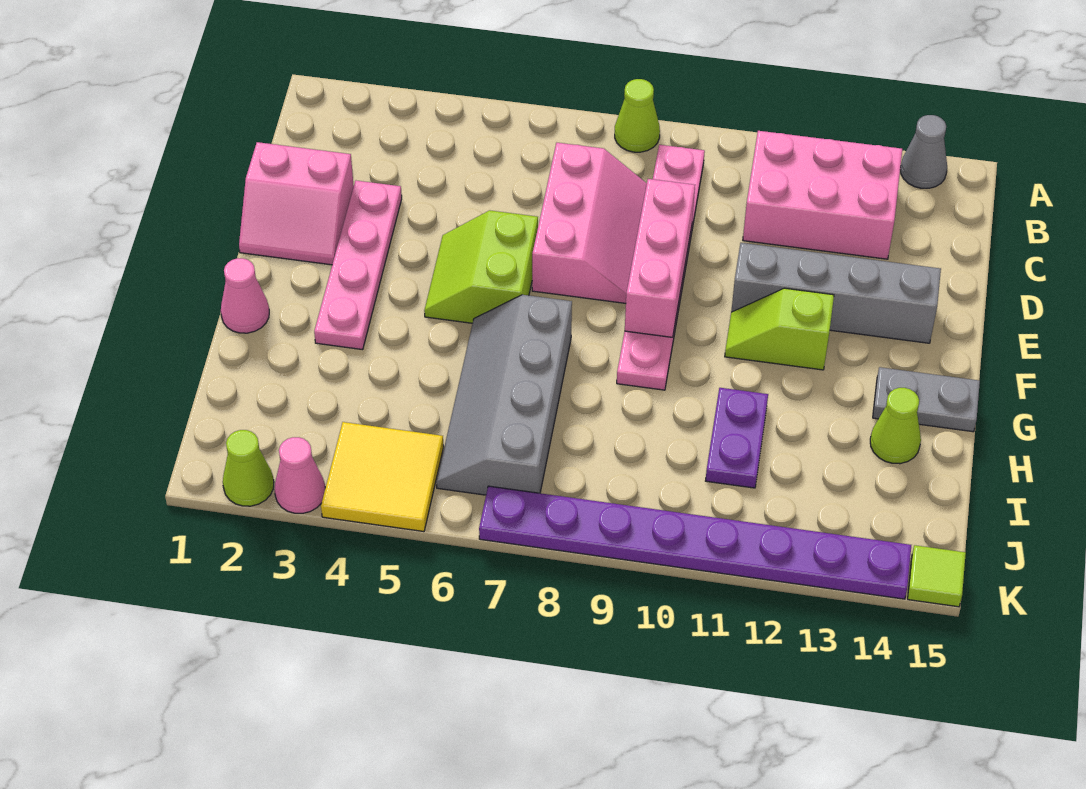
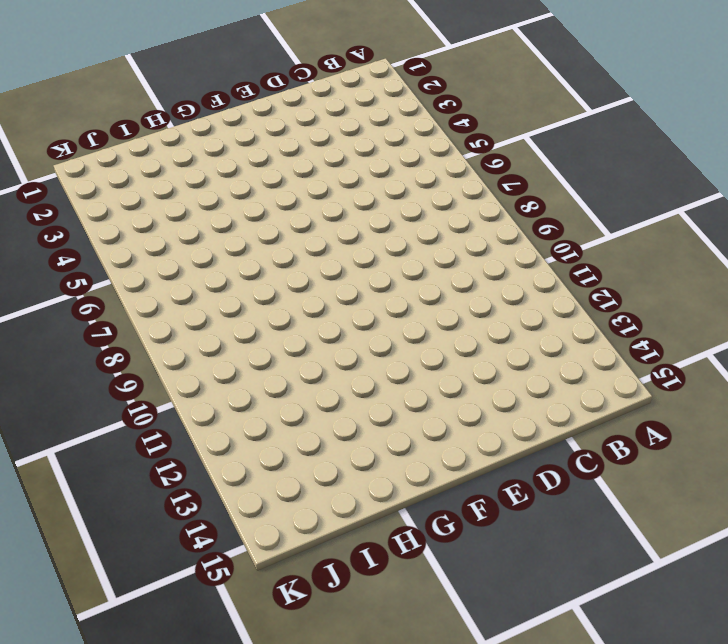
none -> lime 1x1 cone [615,79,660,152]
none -> grey 1x1 cone [900,115,947,188]
none -> pink 1x6 plate [617,145,705,390]

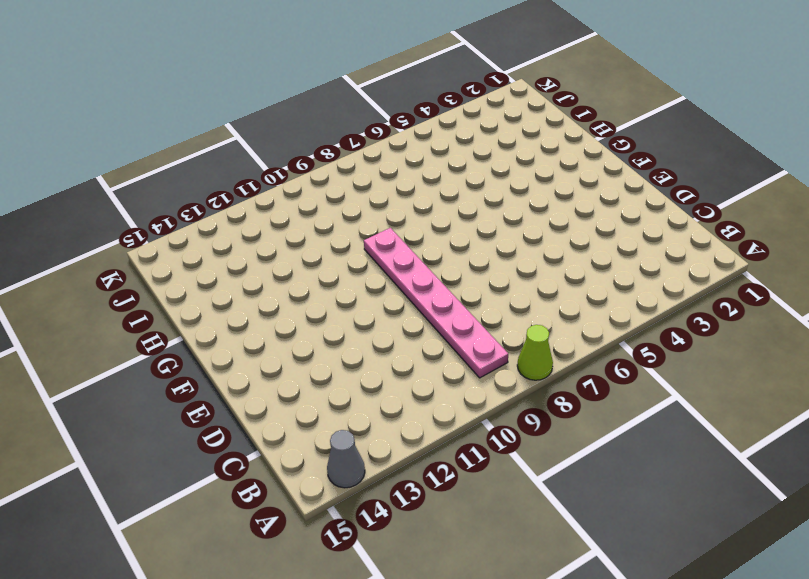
none -> pink 2x3 brick [743,131,902,259]
none -> pink 2x3 slope [532,143,647,303]
none -> pink 2x2 slope [239,142,354,265]

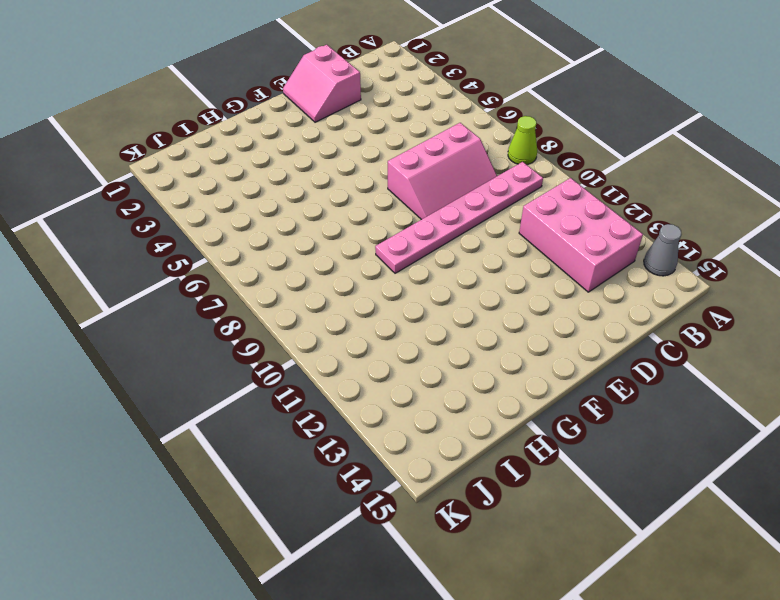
none -> pink 1x4 plate [314,181,402,350]
none -> lime 2x2 slope [424,210,538,323]
none -> grey 1x4 brick [731,243,941,343]

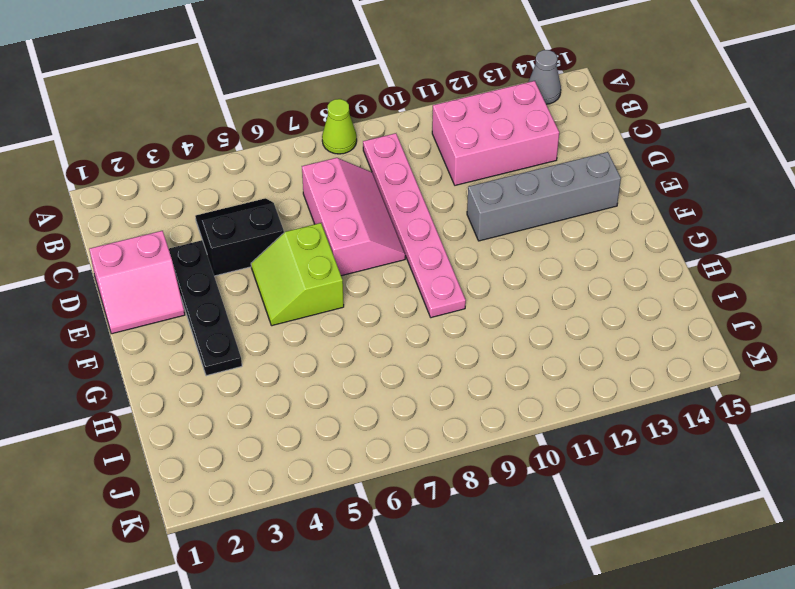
black 2x2 slope [195,198,284,276] -> none
black 1x4 plate [169,240,242,376] -> pink 1x4 plate [314,181,402,350]
none -> lime 1x2 slope [725,288,834,370]
none -> pink 1x1 cone [221,258,269,333]
none -> grey 2x4 slope [436,295,572,495]

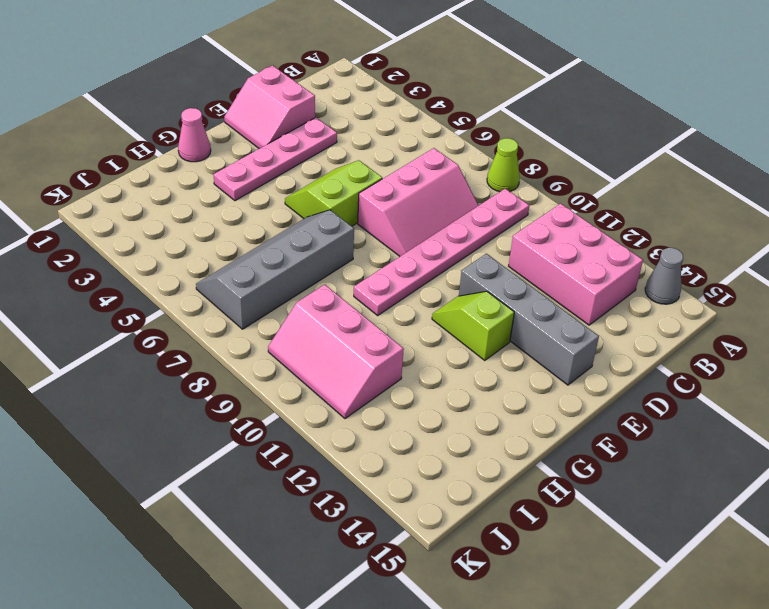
pink 2x3 slope [268,285,404,419] -> purple 1x2 plate [706,388,768,488]
none -> grey 1x2 plate [873,367,980,432]
none -> lime 1x1 cone [870,388,921,464]
none -> yellow 2x2 tile [321,422,444,532]

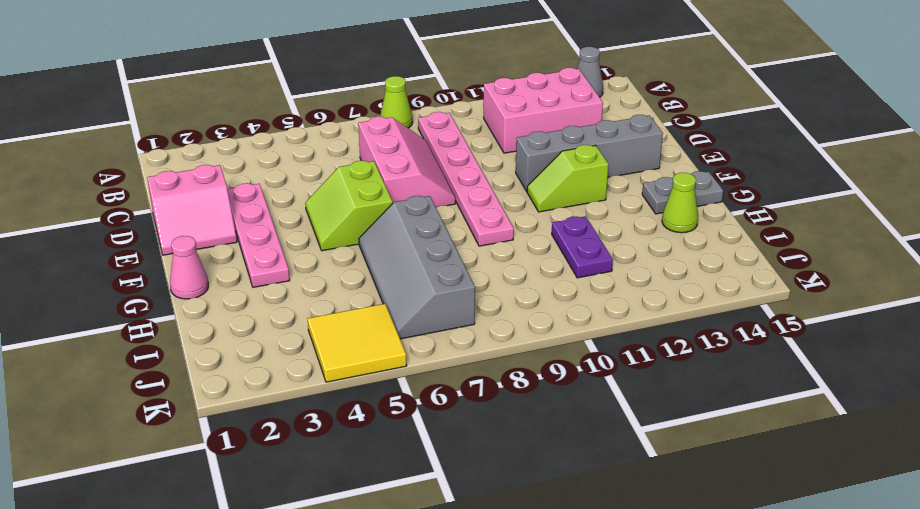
none -> lime 1x1 cone [223,430,274,506]
none -> pink 1x1 cone [274,437,325,513]
none -> purple 1x8 plate [479,486,911,599]

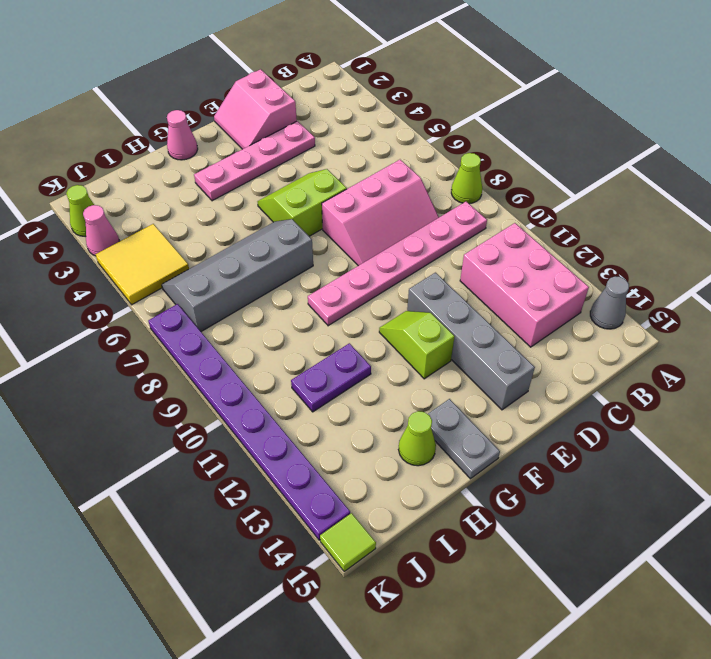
none -> pink 1x3 brick [625,179,695,337]

